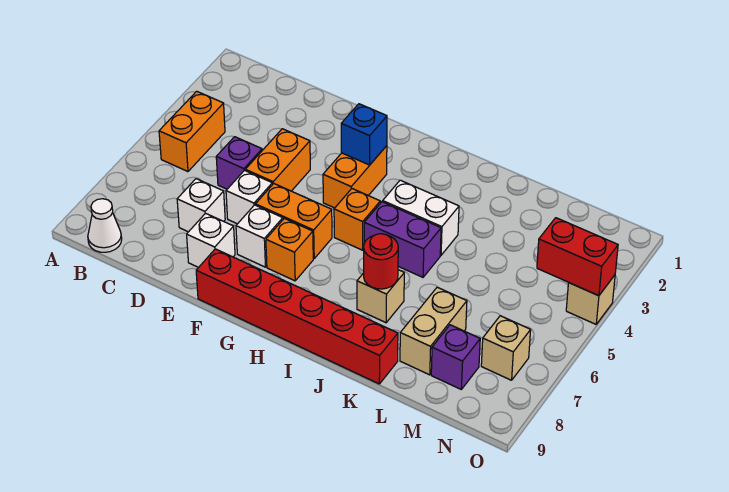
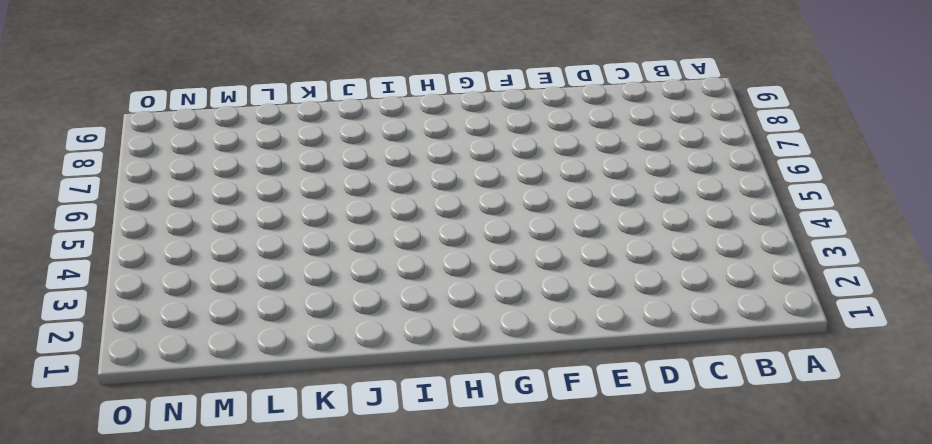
none -> orange 1x2 brick [159,91,225,172]
none -> white 1x1 cone [88,199,122,252]
none -> purple 1x1 brick [216,137,262,189]

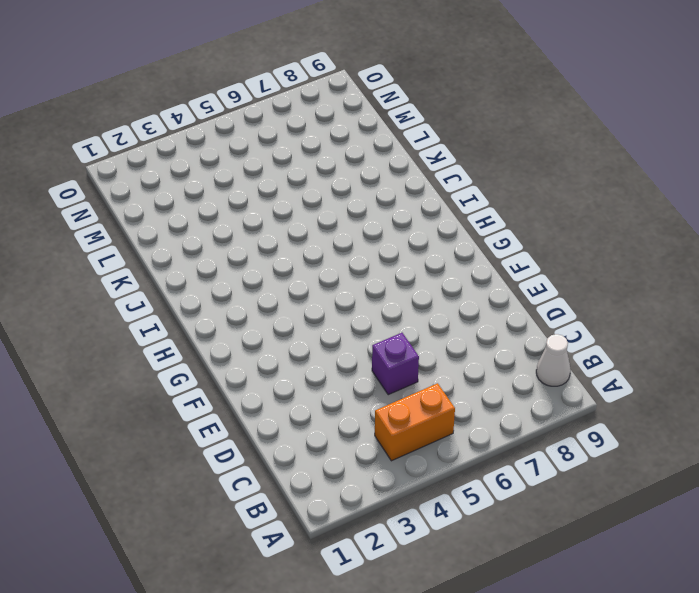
none -> white 1x1 brick [177,179,225,232]
none -> orange 1x2 brick [245,129,310,191]
none -> white 1x1 brick [226,170,272,224]

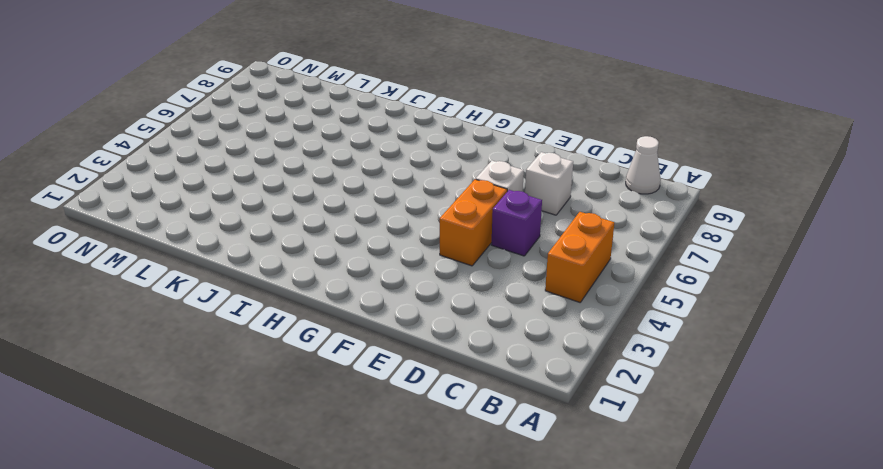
none -> white 1x1 brick [187,213,235,268]
none -> orange 1x2 brick [256,184,332,259]
none -> white 1x1 brick [236,205,283,267]

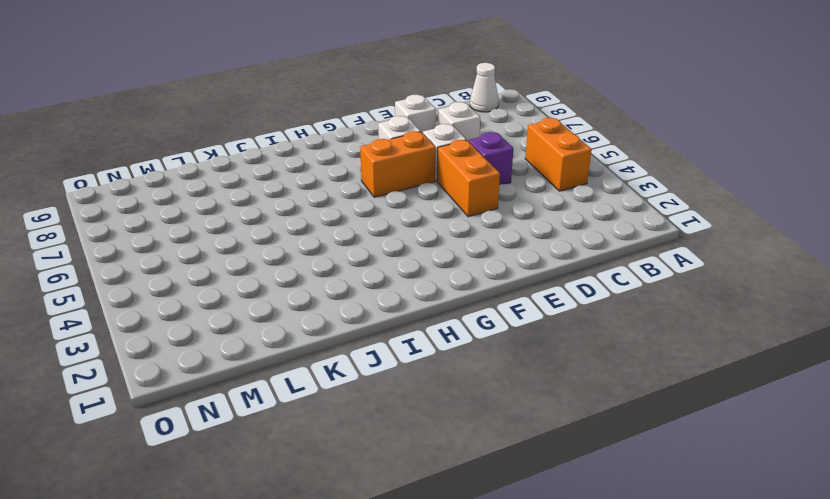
none -> red 1x6 brick [196,249,398,384]
none -> orange 1x2 brick [323,146,387,208]
none -> orange 1x1 brick [266,218,313,281]

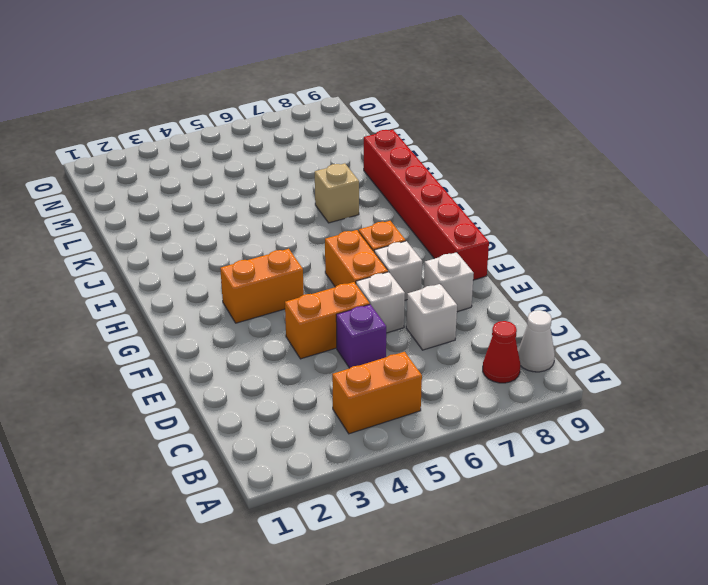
red 1x1 cone [483,321,520,383] -> none
none -> orange 1x1 brick [334,189,380,250]
none -> white 1x2 brick [383,180,459,255]
none -> purple 1x2 brick [364,202,441,277]

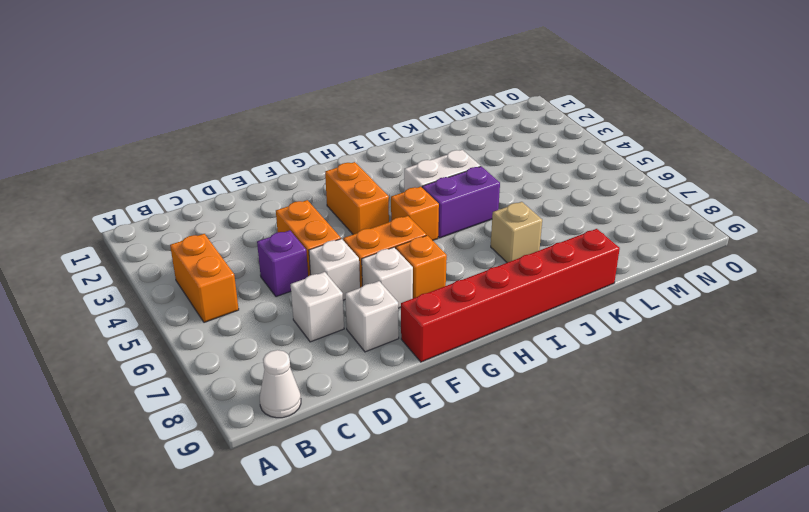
none -> tan 1x2 brick [400,287,467,375]
none -> purple 1x1 brick [431,325,480,389]
none -> tan 1x1 brick [481,316,531,380]

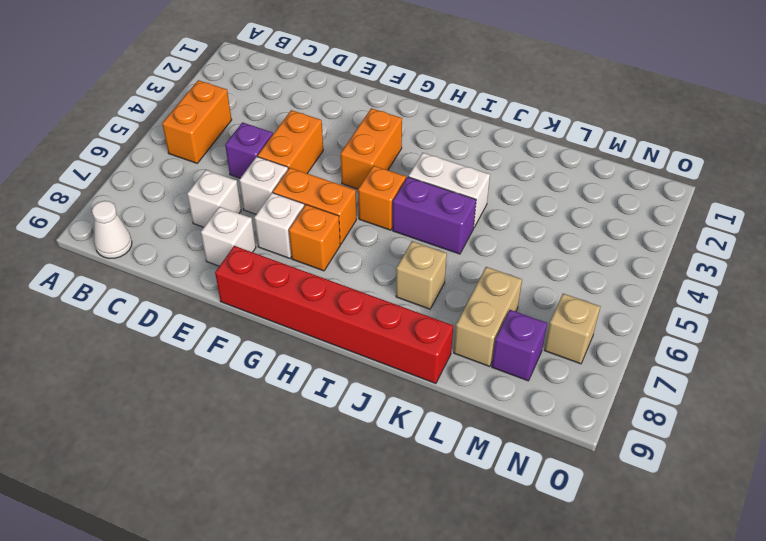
none -> tan 1x1 brick [566,275,615,324]
none -> blue 1x1 brick [341,104,387,165]
none -> red 1x1 round brick [364,234,398,289]

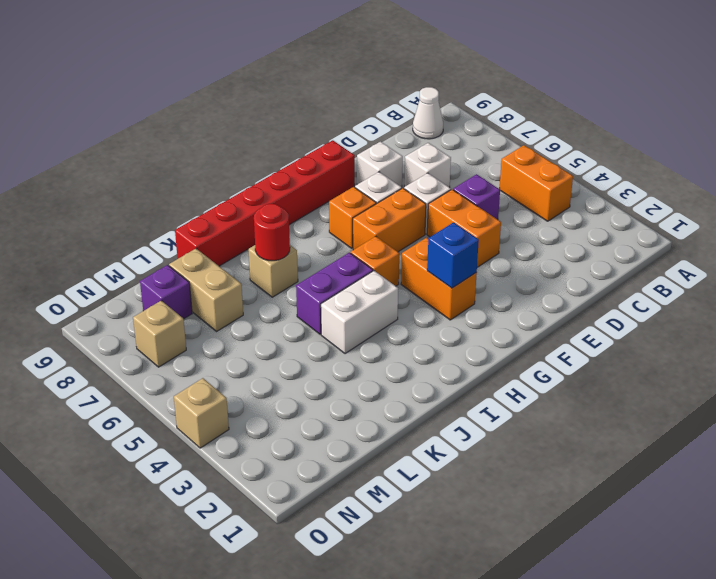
none -> red 1x2 brick [537,218,618,296]

